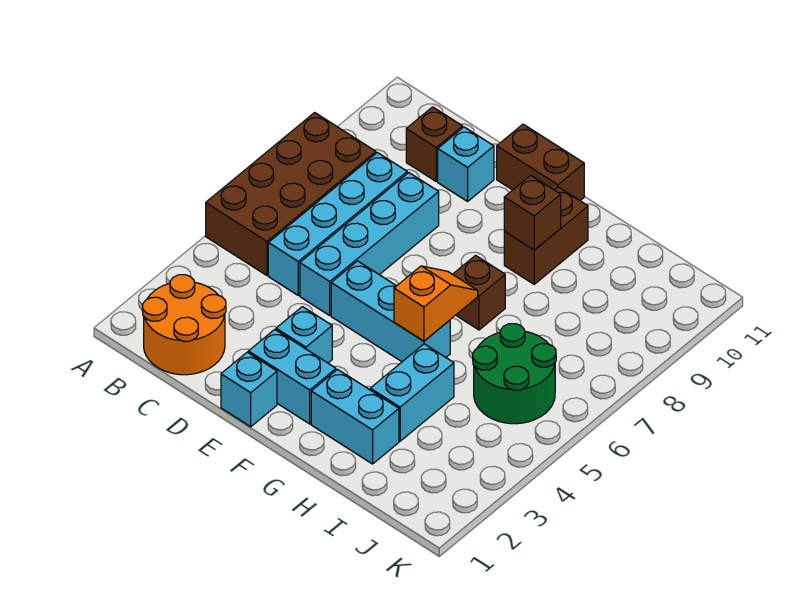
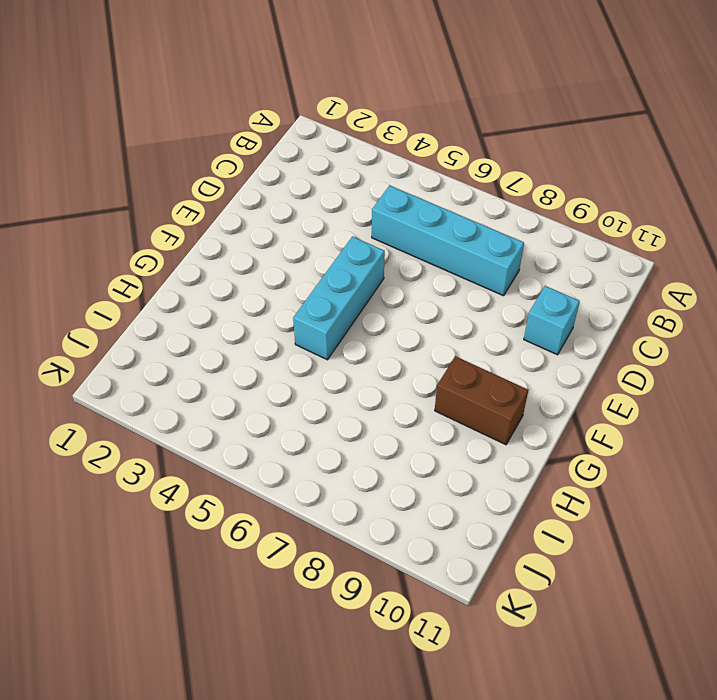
none -> brown 2x4 brick [206,113,376,275]
none -> orange 2x2 round brick [142,275,226,375]
none -> brown 1x1 brick [406,107,463,181]

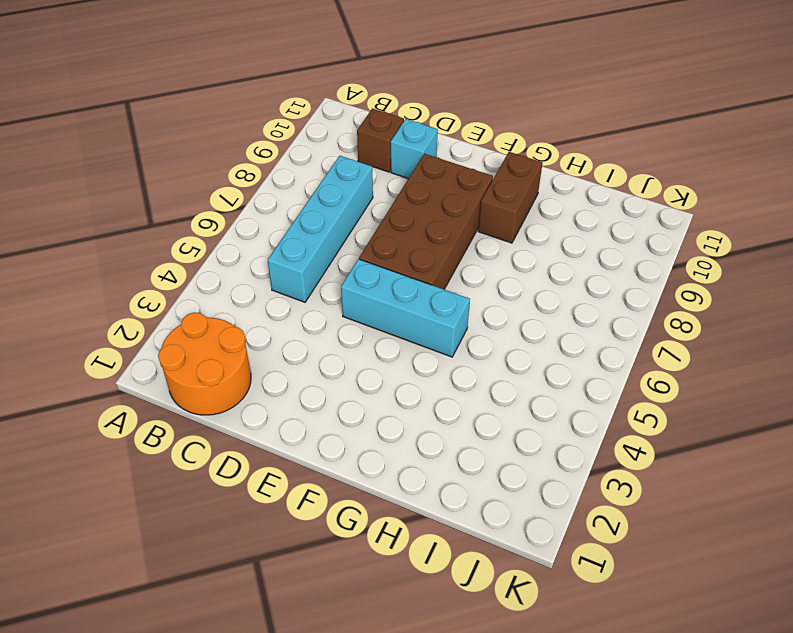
brown 2x4 brick [359,154,493,289] -> brown 2x4 brick moved to [206,113,376,275]
none -> cyan 1x4 brick [300,173,439,315]
none -> cyan 1x1 brick [221,352,277,427]
none -> cyan 1x2 brick [248,329,336,424]

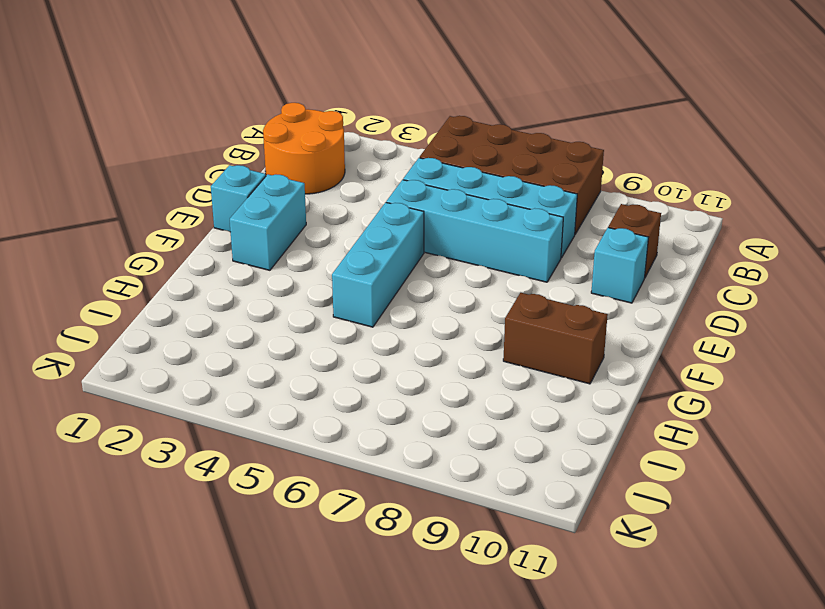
none -> cyan 1x1 brick [276,307,332,363]
none -> brown 1x2 brick [497,124,584,200]
none -> cyan 1x2 brick [311,369,399,464]

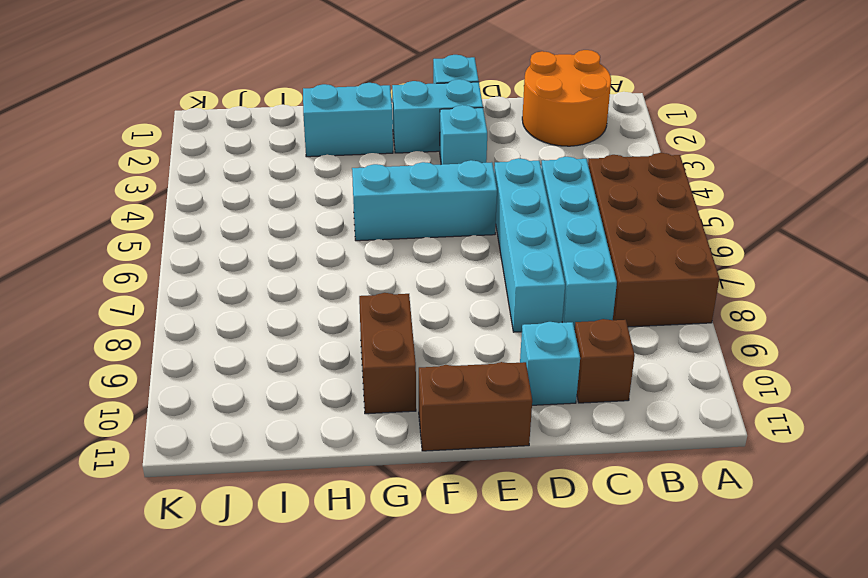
none -> brown 1x1 brick [453,256,505,330]
none -> cyan 1x2 brick [370,344,454,441]
none -> green 2x2 round brick [473,324,556,424]

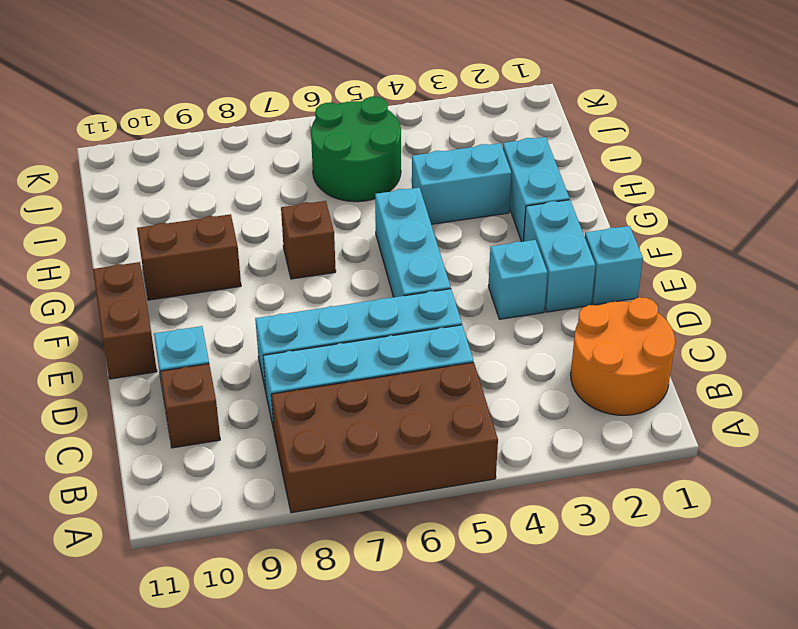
none -> orange 1x2 slope [394,266,478,341]
none -> brown 1x1 brick [504,175,561,250]

